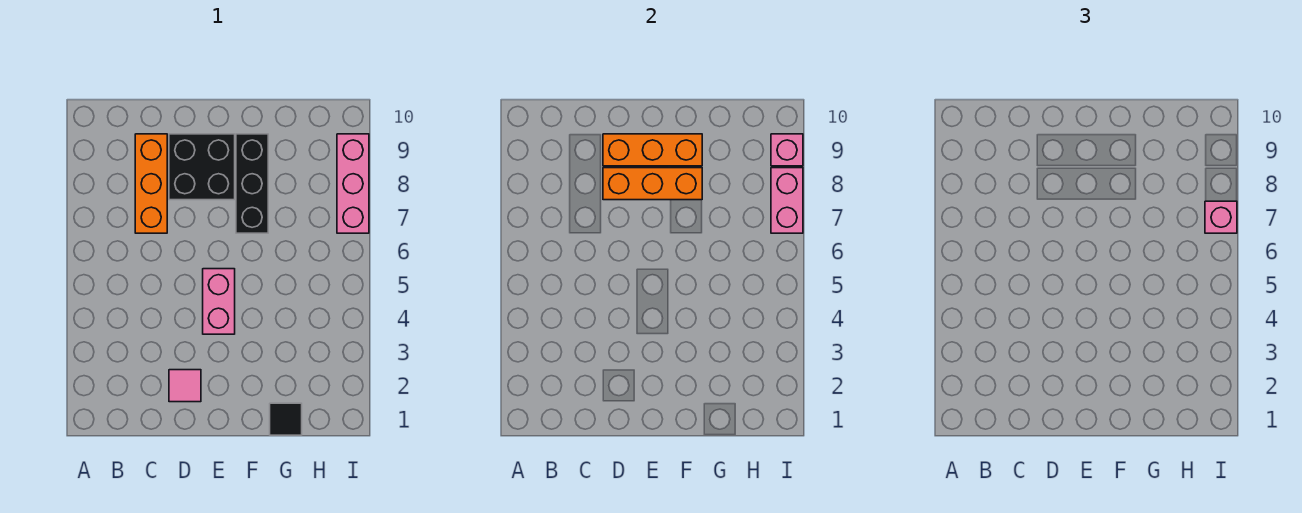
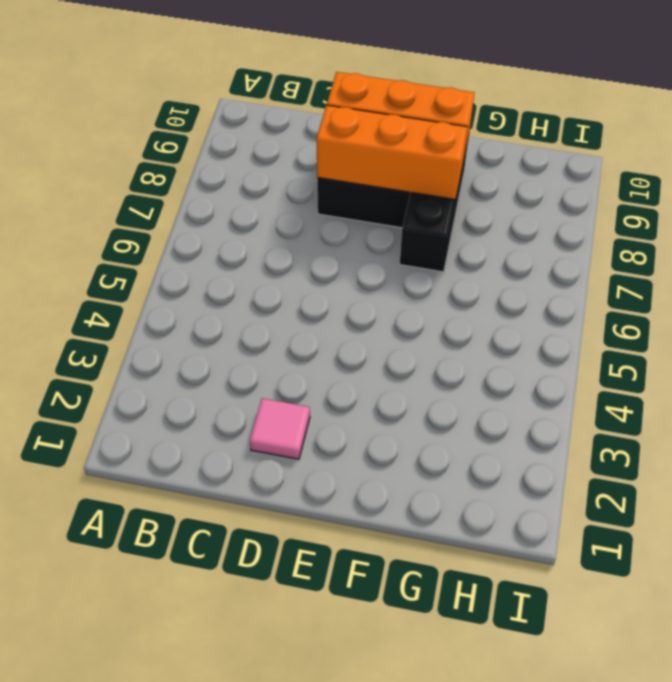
none -> orange 1x3 brick [135,134,167,233]
none -> pink 1x2 brick [203,269,235,334]
none -> black 1x1 tile [270,403,302,435]

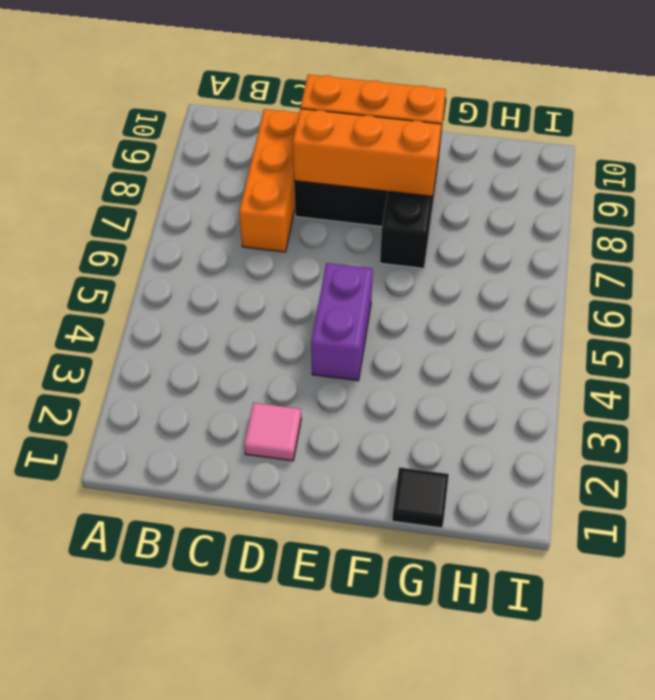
purple 1x2 brick [311,263,373,380] -> pink 1x2 brick [203,269,235,334]
none -> pink 1x3 brick [337,134,369,233]
none -> pink 1x2 brick [771,168,803,233]
none -> pink 1x1 brick [771,134,803,166]

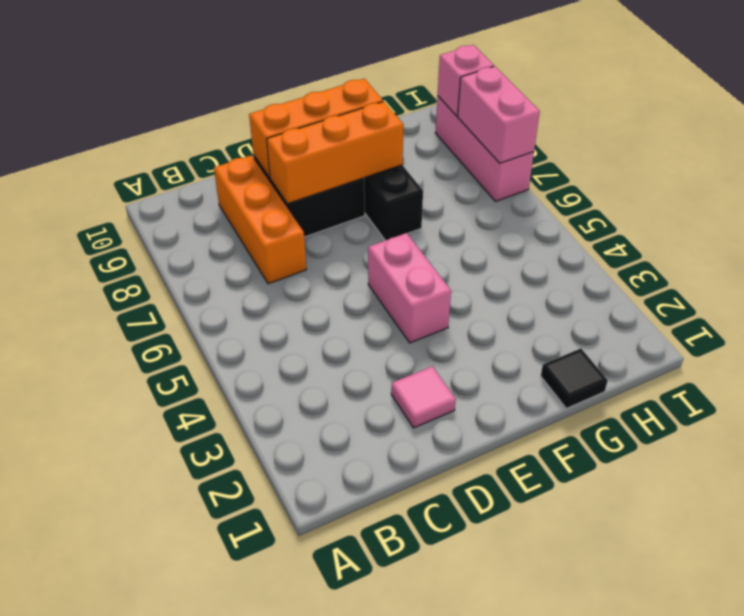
none -> pink 1x1 brick [1205,201,1237,233]

